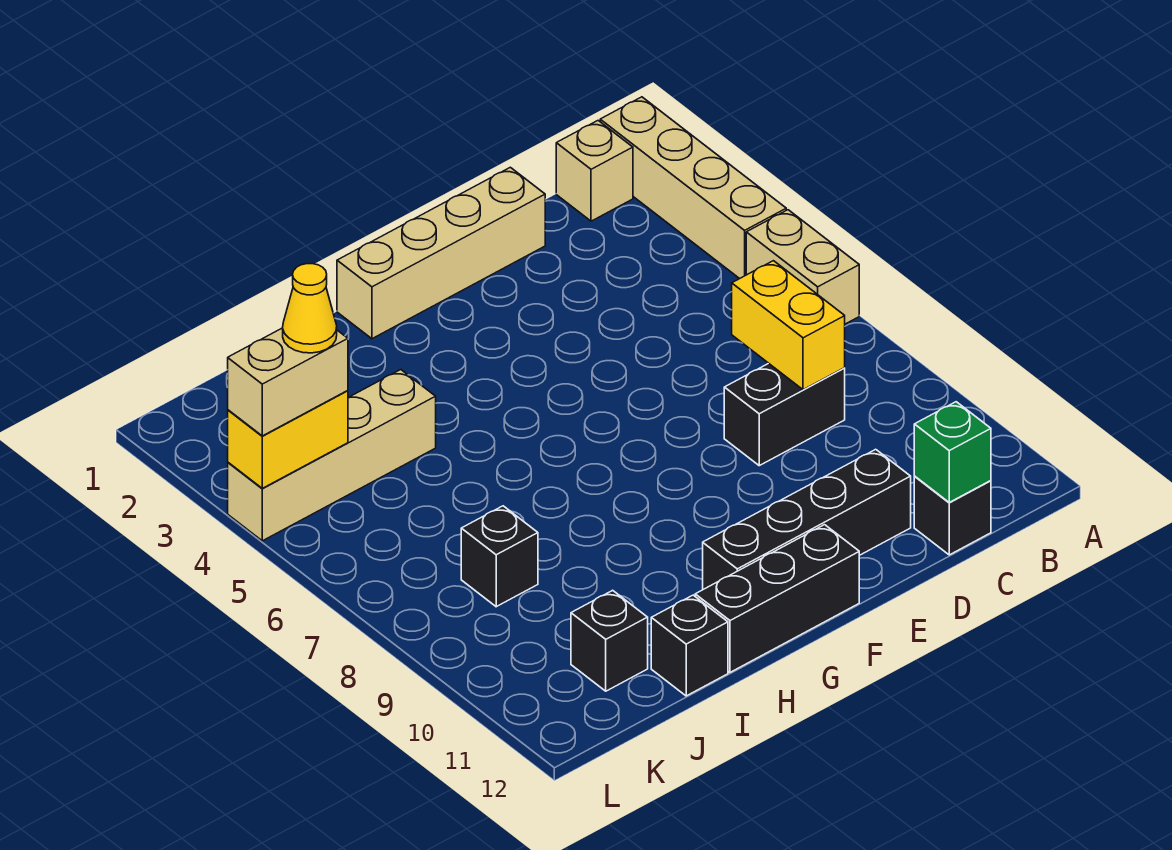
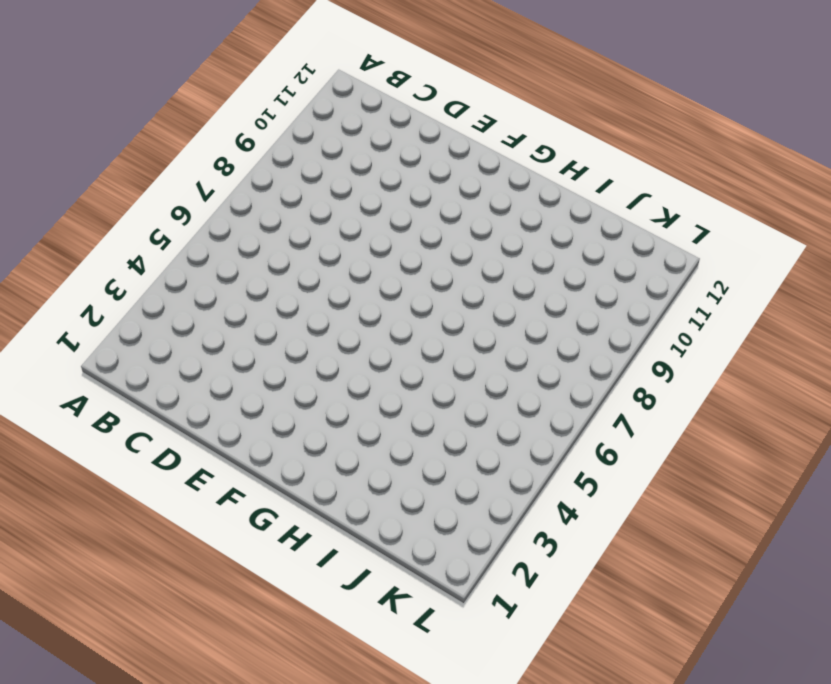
none -> tan 1x4 brick [600,97,786,279]
none -> tan 1x2 brick [746,210,859,324]
none -> tan 1x1 brick [556,121,633,221]

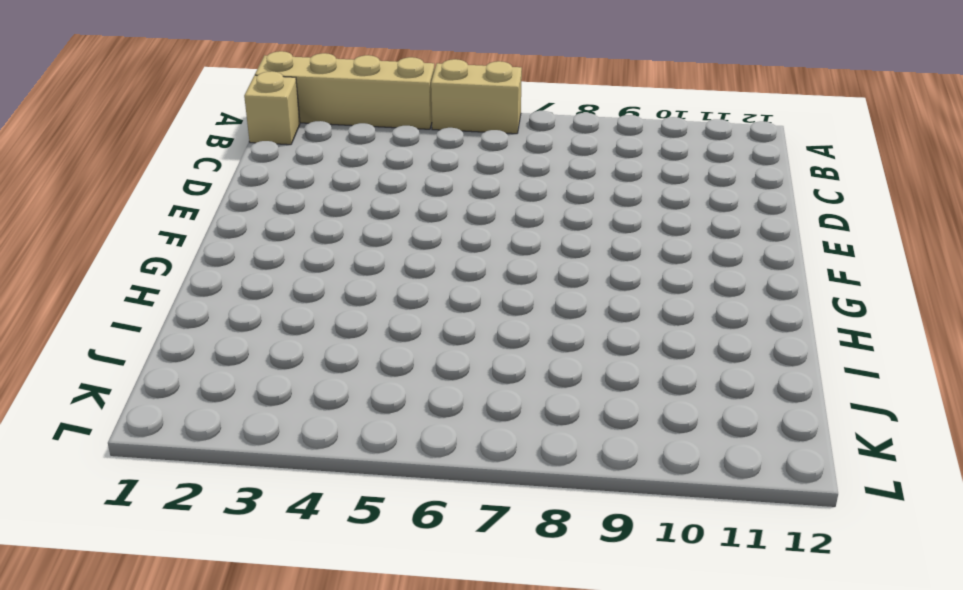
none -> black 1x2 brick [724,363,845,466]
none -> black 1x1 brick [914,477,991,555]
none -> tan 1x4 brick [337,167,545,339]

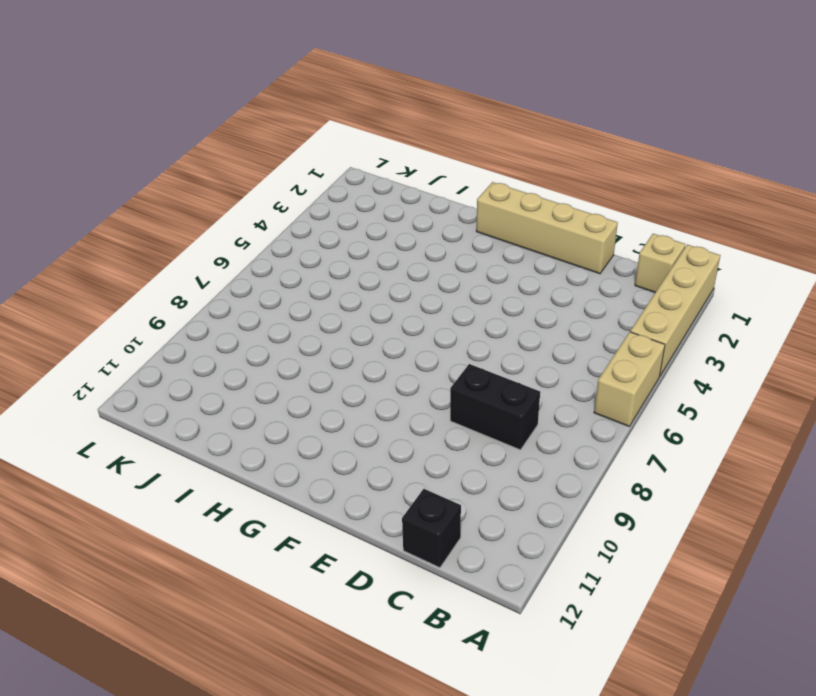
none -> black 1x4 brick [703,449,911,589]
none -> black 1x3 brick [695,525,859,672]
none -> tan 1x4 brick [228,370,436,541]

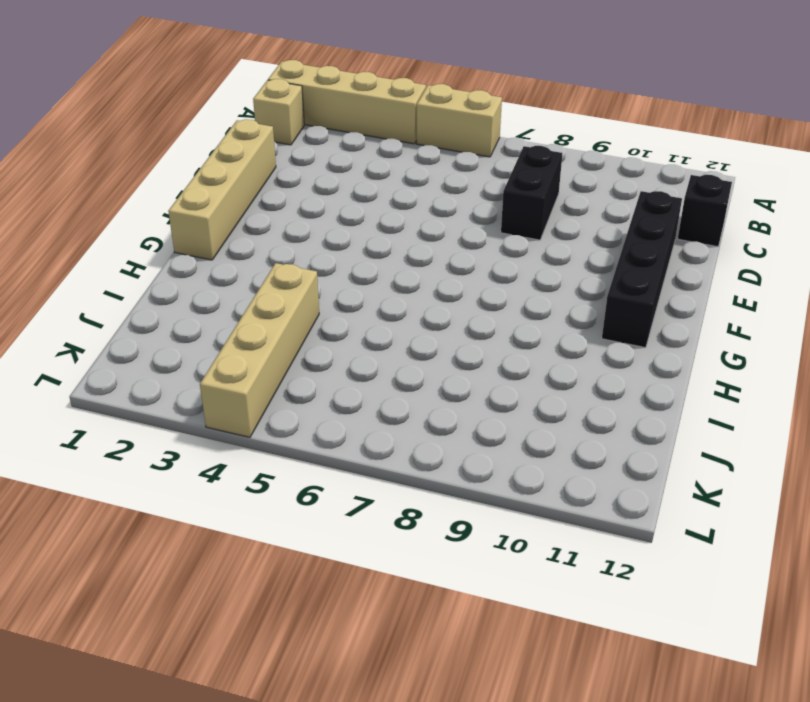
none -> black 1x3 brick [695,525,859,672]
none -> black 1x1 brick [651,595,728,696]
none -> black 1x1 brick [461,506,538,607]

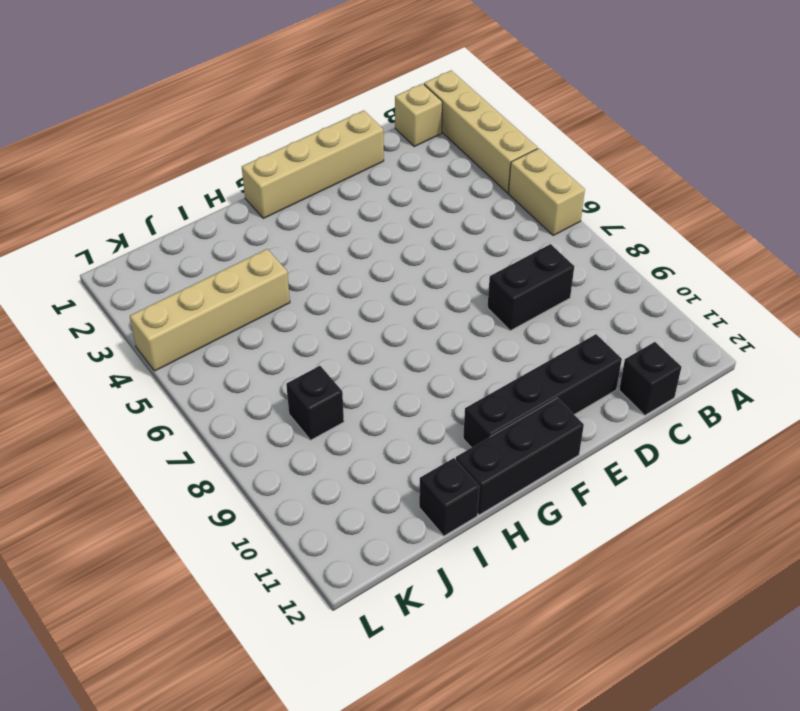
none -> black 1x1 brick [571,590,648,691]
none -> yellow 1x2 brick [732,261,845,390]
none -> green 1x1 brick [914,402,991,502]

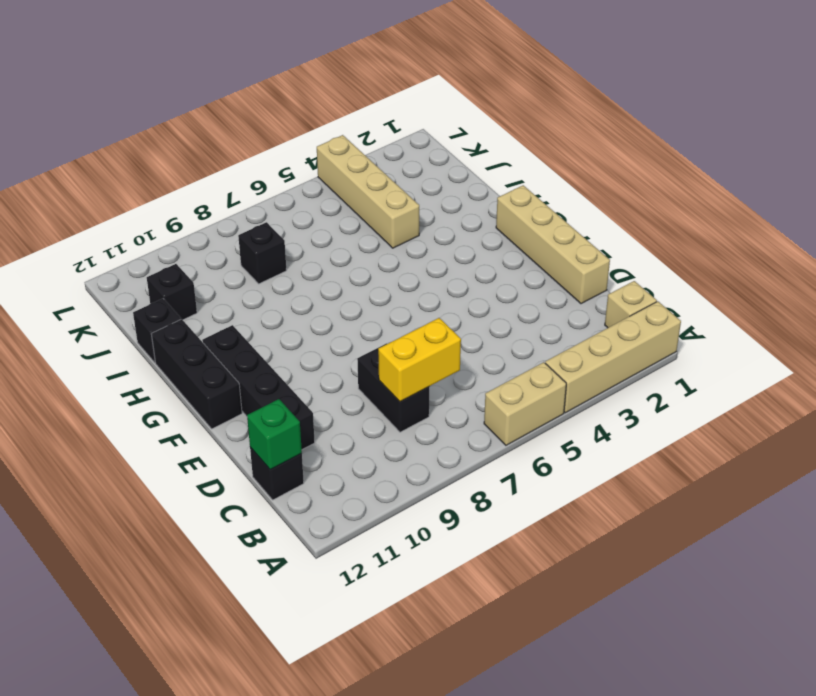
none -> yellow 1x2 brick [228,391,348,488]
none -> tan 1x2 brick [228,328,348,436]
none -> yellow 1x1 cone [283,264,337,353]

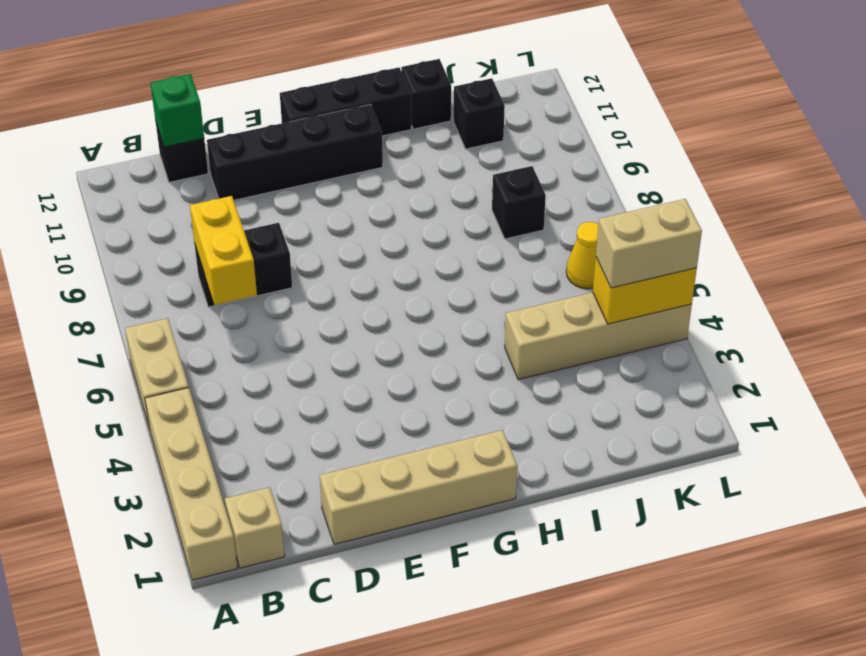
yellow 1x1 cone [566,222,598,289] -> yellow 1x1 cone moved to [283,264,337,353]

